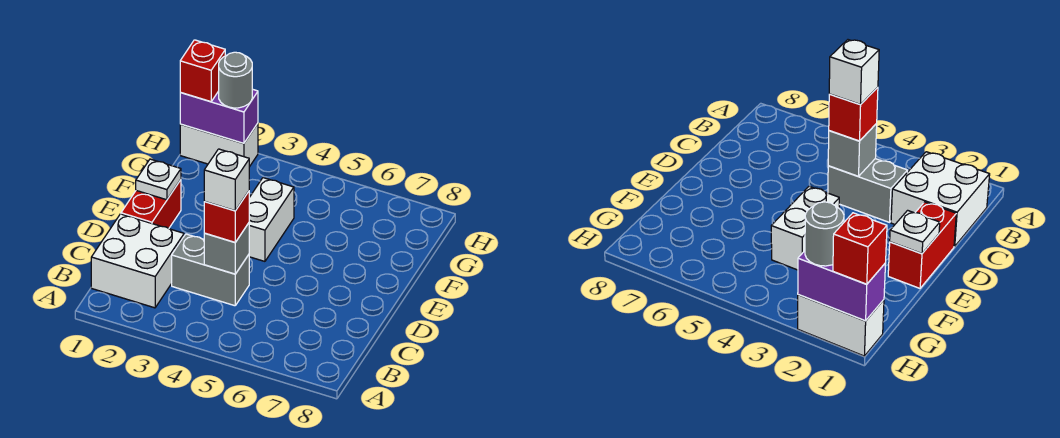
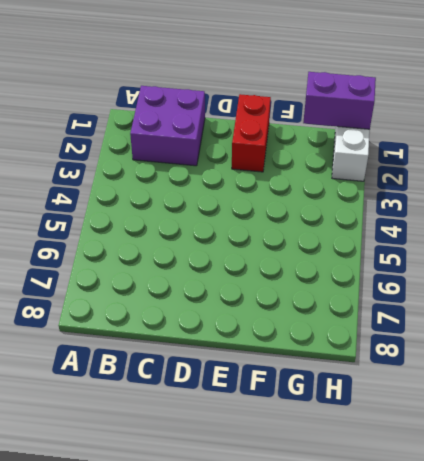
purple 2x2 brick [130,86,205,166] -> white 2x2 brick [91,214,184,308]
red 1x2 brick [232,94,271,172] -> red 1x2 brick turned to [121,180,181,228]
purple 1x2 brick [303,72,376,129] -> purple 1x2 brick turned to [180,89,258,143]
none -> grey 1x2 brick [172,234,249,306]
none -> white 1x2 brick [249,178,294,261]
none -> grey 1x1 brick [204,223,249,274]

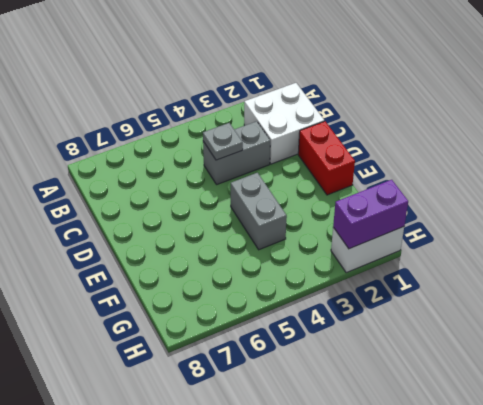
grey 1x1 plate [203,123,243,160] -> grey 1x1 brick [204,223,249,274]
grey 1x2 brick [231,173,287,250] -> white 1x2 brick [249,178,294,261]
none -> white 1x1 plate [136,159,181,200]
none -> red 1x1 brick [204,191,249,242]
none -> red 1x1 brick [180,40,225,102]

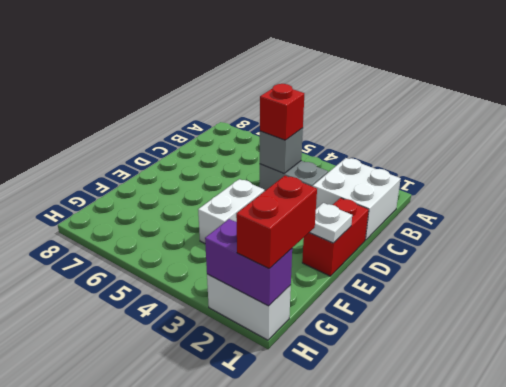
red 1x2 brick [236,176,317,269] -> red 1x1 brick [180,40,225,102]
none -> grey 1x1 round brick [219,52,252,108]
none -> white 1x1 brick [204,149,249,211]

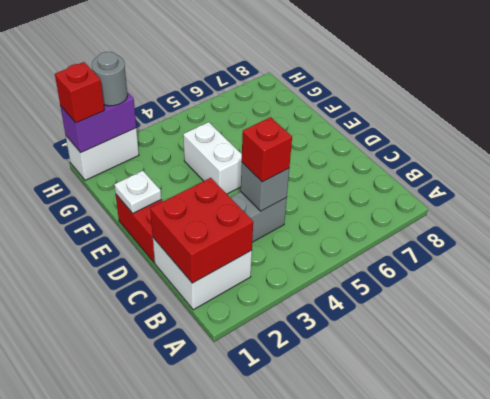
red 2x2 brick [150,178,253,283] -> none
none -> white 1x1 brick [204,149,249,211]

